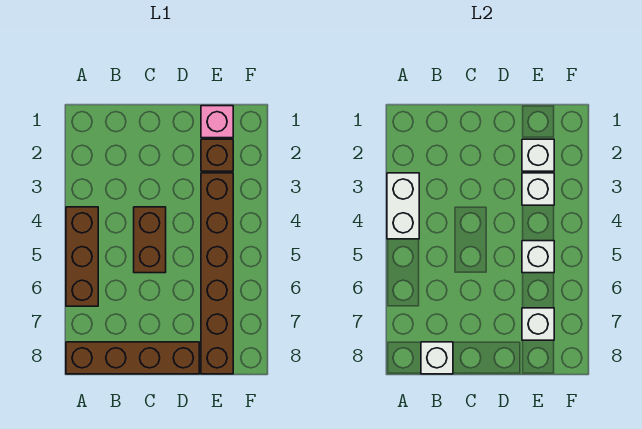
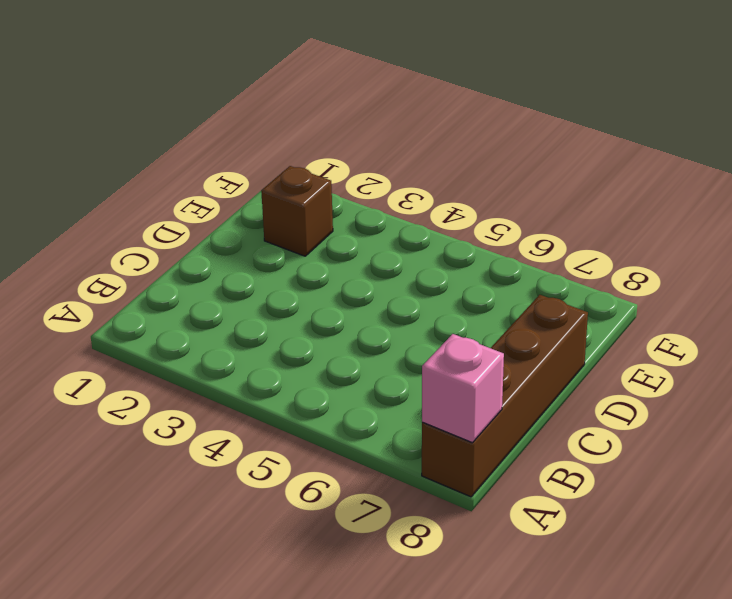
pink 1x1 brick [422,334,504,443] -> pink 1x1 brick moved to [201,106,233,138]
none -> brown 1x3 brick [66,207,98,306]
none -> brown 1x2 brick [134,207,166,273]
none -> brown 1x6 brick [201,173,233,374]

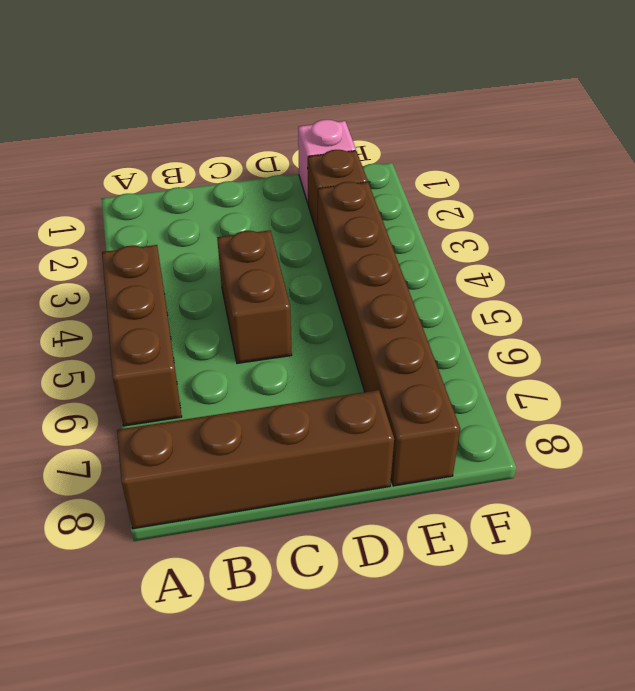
none -> white 1x2 brick [387,173,419,239]
none -> white 1x1 brick [421,342,453,374]
none -> white 1x1 brick [522,139,554,171]

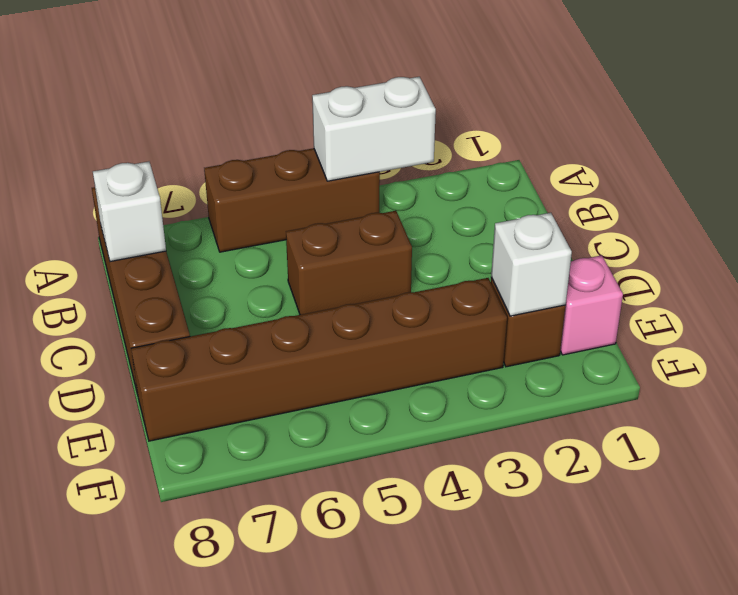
none -> white 1x1 brick [522,173,554,205]
none -> white 1x1 brick [522,241,554,273]
none -> white 1x1 brick [522,308,554,340]

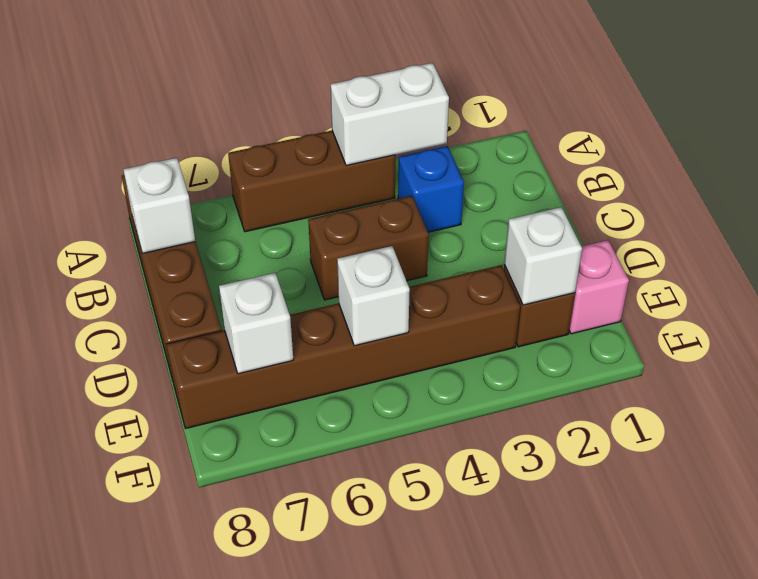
blue 1x1 brick [398,146,464,232] -> none
none -> white 1x1 brick [522,173,554,205]

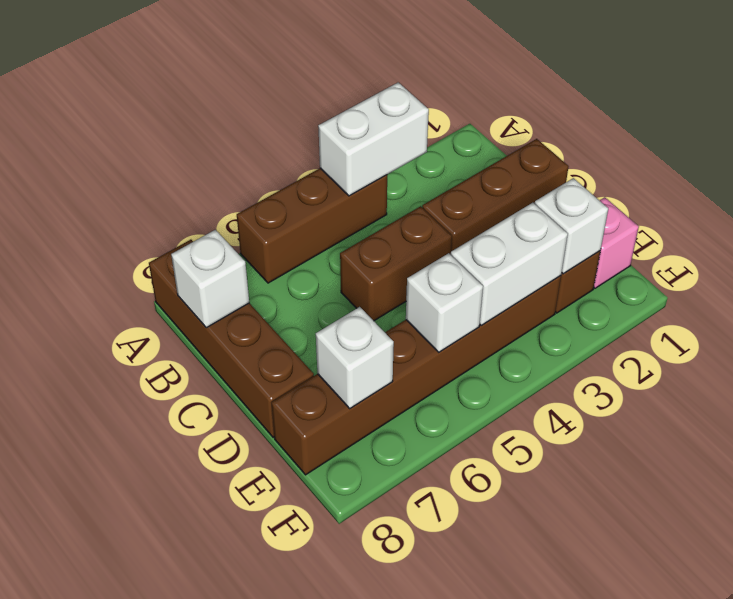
brown 1x3 brick [422,139,569,251] -> none
white 1x2 brick [451,203,568,326] -> white 1x1 brick [522,173,554,205]

